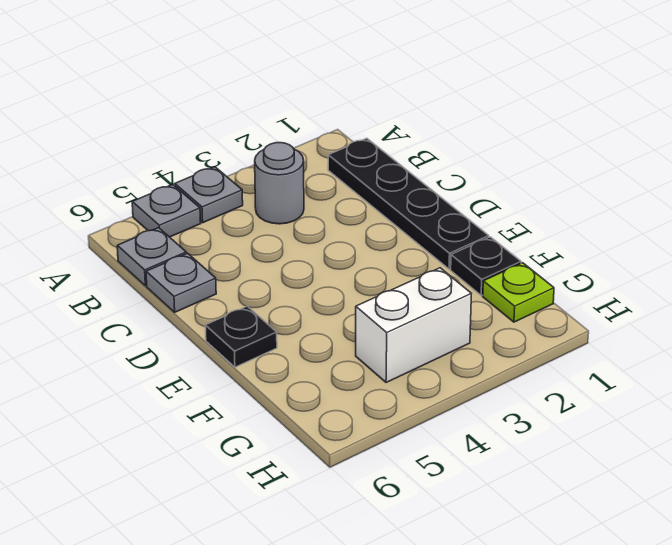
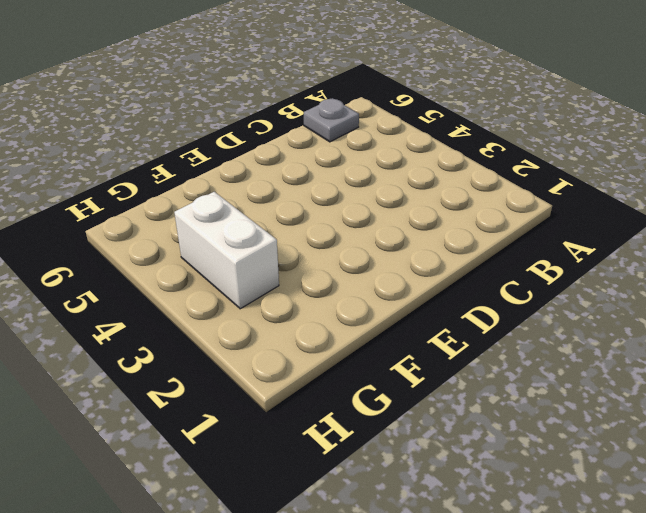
none -> grey 1x1 plate [175,167,243,223]
none -> grey 1x1 plate [132,184,201,237]

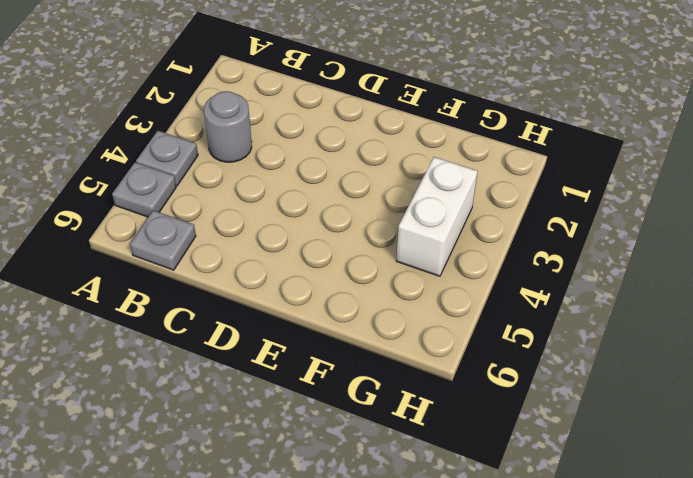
none -> black 1x4 plate [328,138,489,269]
none -> grey 1x1 plate [146,253,216,312]

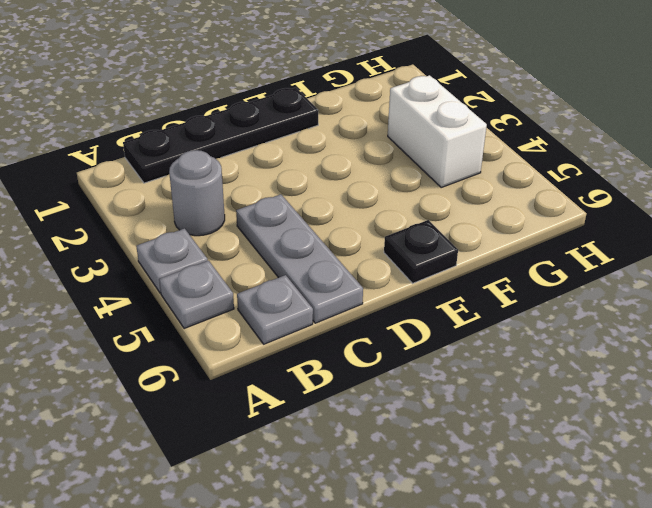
grey 1x3 plate [236,194,363,323] -> grey 1x1 plate [146,253,216,312]
none -> black 1x1 plate [451,237,521,295]
none -> lime 1x1 plate [483,263,554,322]

